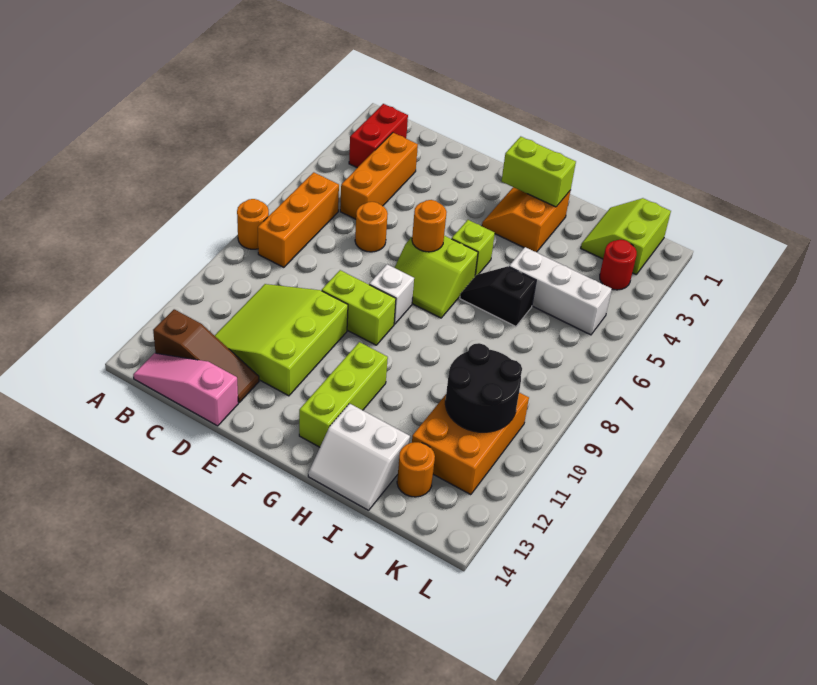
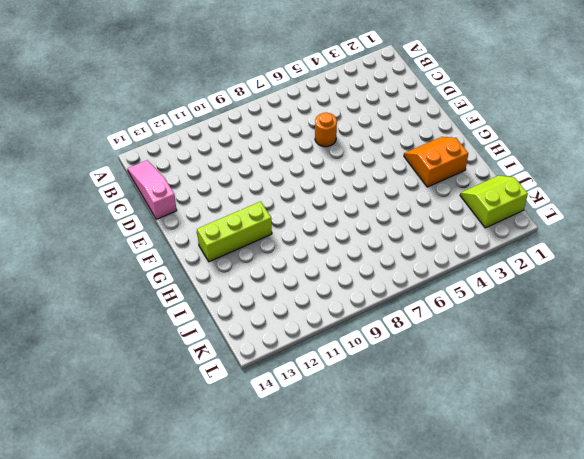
none -> orange 1x1 round brick [237,199,269,249]
none -> red 1x2 brick [349,104,408,168]
none -> orange 1x3 brick [258,172,339,267]

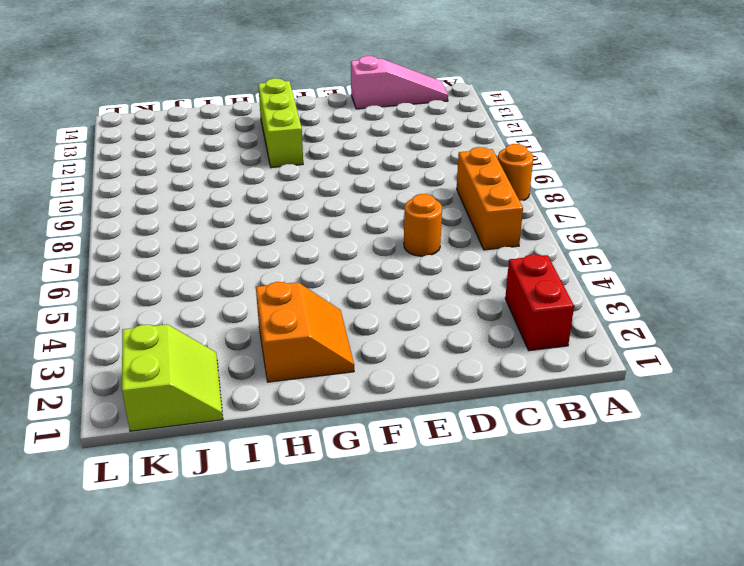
none -> brown 1x3 slope [153,309,259,403]
none -> orange 1x3 brick [340,133,418,219]
none -> lime 3x3 slope [215,284,348,396]

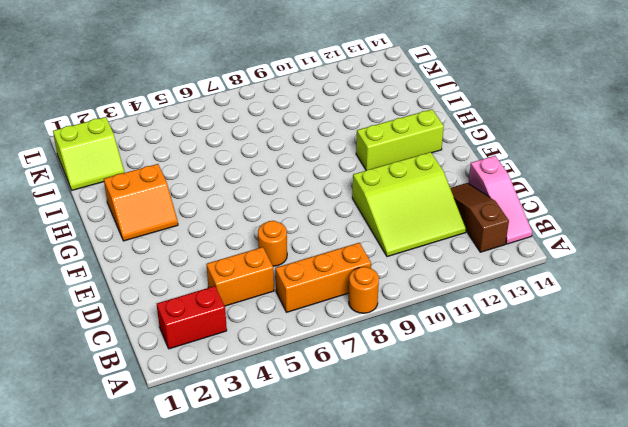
orange 1x2 brick [206,247,274,306] -> orange 1x3 brick [340,133,418,219]
none -> lime 1x2 brick [322,270,396,345]
none -> lime 2x2 slope [395,236,478,318]
none -> white 1x1 brick [369,264,414,324]

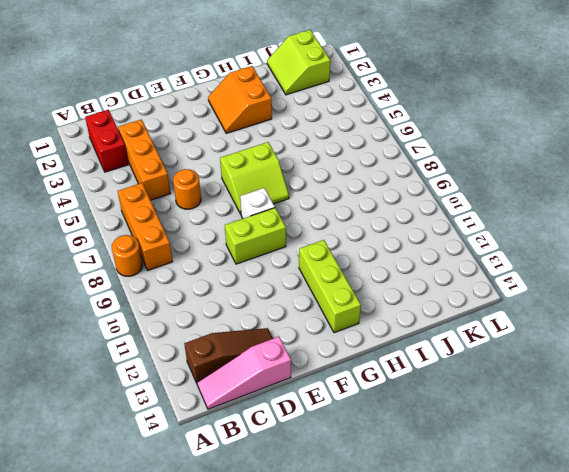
none -> lime 3x3 slope [215,284,348,396]
none -> lime 1x1 brick [452,220,495,276]
none -> black 1x2 slope [460,266,536,326]

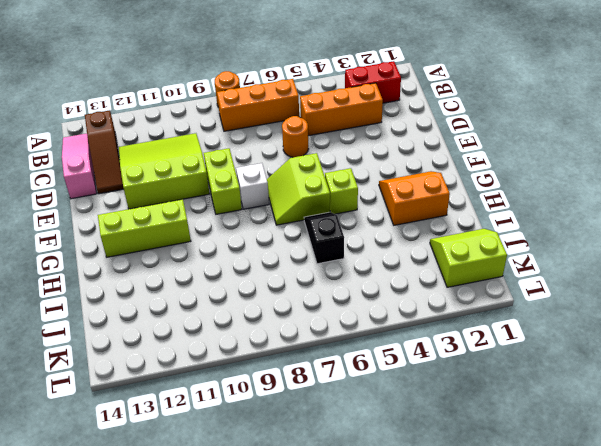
none -> white 2x2 slope [308,403,410,510]
none -> white 1x3 brick [509,247,612,335]
none -> orange 2x3 brick [412,393,529,495]

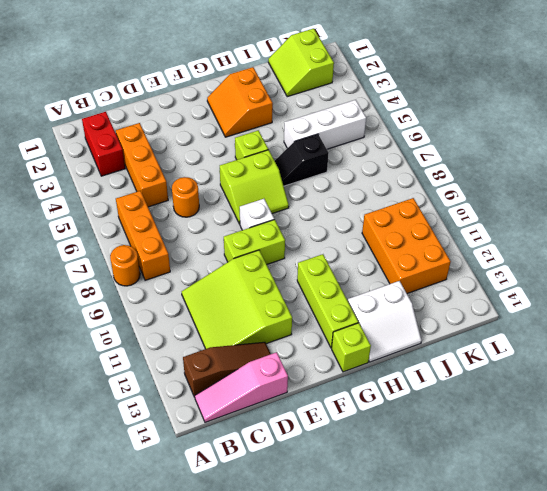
lime 1x1 brick [332,323,371,372] -> none
none -> orange 1x1 round brick [397,442,435,497]
none -> red 1x1 round brick [600,240,637,290]
none -> orange 1x1 round brick [412,200,447,252]

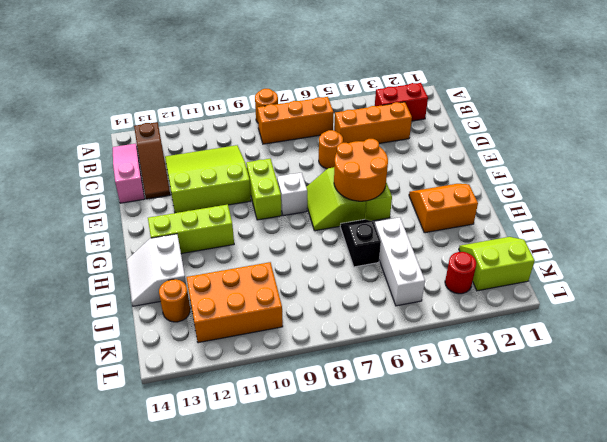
orange 2x2 round brick [334,139,388,201] -> orange 1x1 round brick [412,200,447,252]
none -> lime 1x2 brick [501,137,576,207]
none -> black 2x2 round brick [445,343,522,432]

